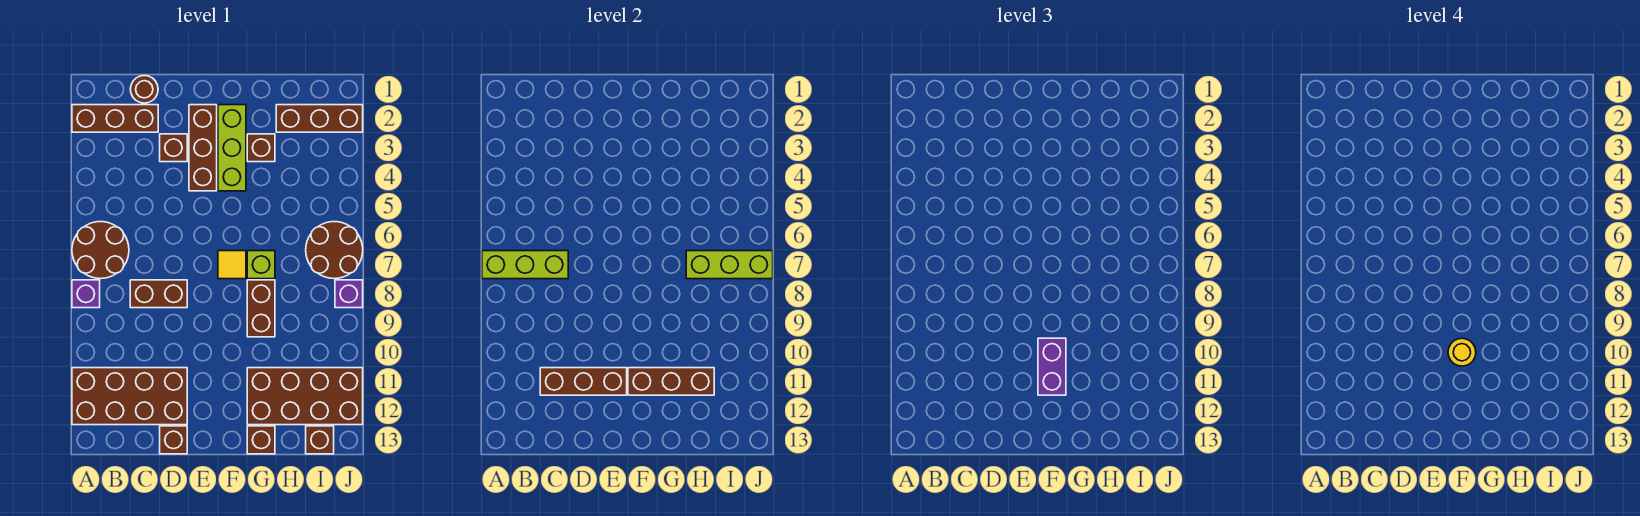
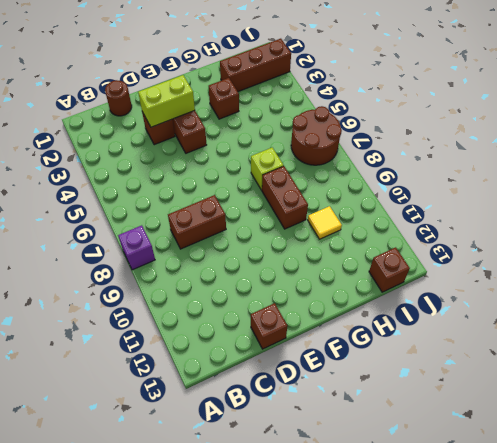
lime 1x2 brick [138,75,195,127] -> none
yellow 1x1 tile [308,206,342,239] -> yellow 1x1 tile moved to [218,251,246,279]
none -> brown 1x3 brick [72,105,158,132]
none -> brown 2x2 round brick [72,222,129,279]
none -> brown 2x4 brick [72,368,187,425]

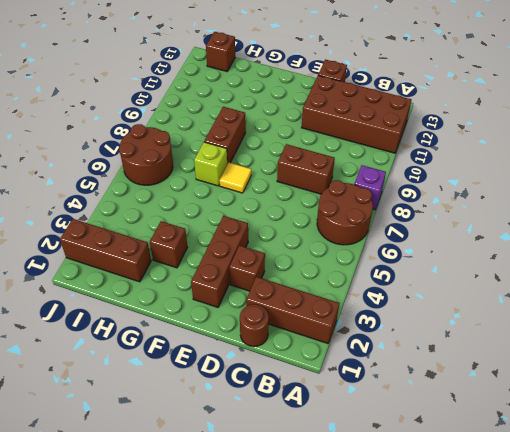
none -> lime 1x3 brick [218,105,246,191]
none -> brown 2x4 brick [247,368,363,425]
none -> brown 1x1 brick [247,426,275,454]

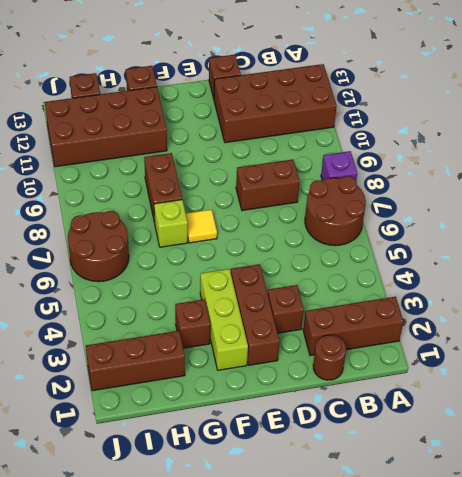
none -> purple 1x1 brick [335,280,363,308]
none -> lime 1x3 brick [482,251,568,279]
none -> brown 1x3 brick [540,368,627,395]

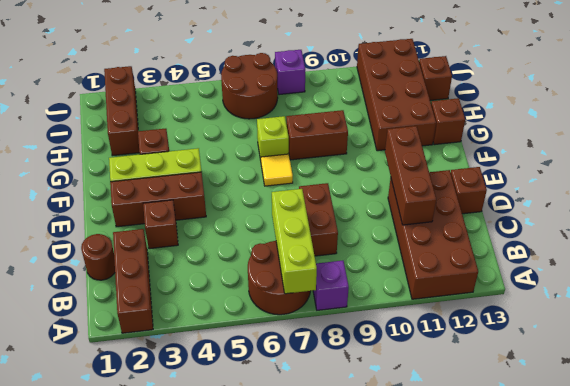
none -> brown 1x3 brick [628,368,714,395]
none -> lime 1x3 brick [686,251,773,279]
none -> purple 1x2 brick [1038,338,1066,395]

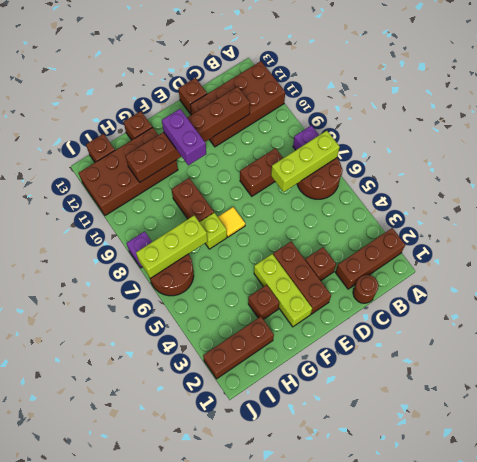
none -> yellow 1x1 round brick [1448,338,1476,366]

